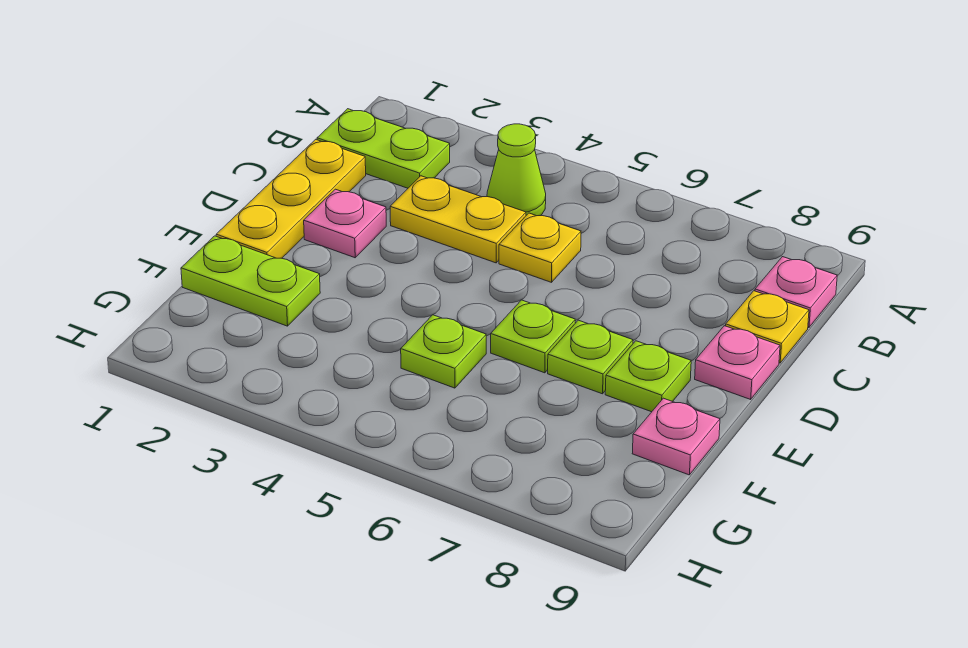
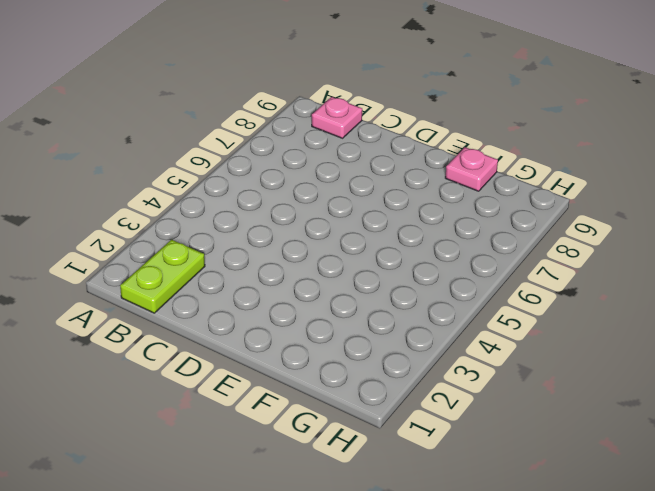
none -> lime 1x1 cone [487,124,546,216]
none -> yellow 1x3 plate [216,139,366,258]
none -> yellow 1x2 plate [390,176,526,263]

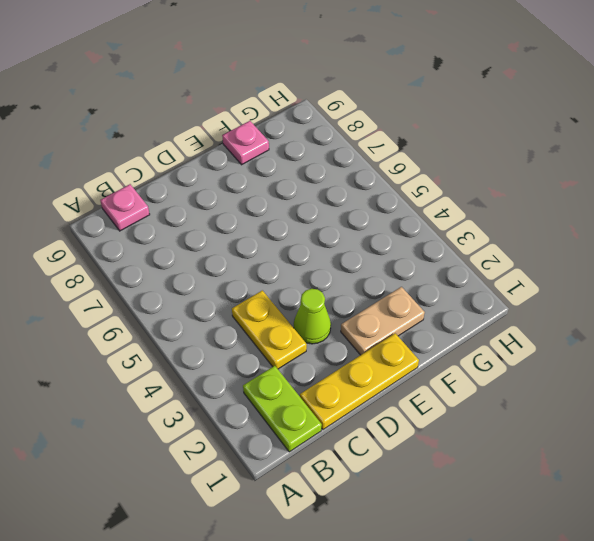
lime 1x1 cone [294,289,331,344] -> lime 1x1 cone moved to [487,124,546,216]
tan 1x2 plate [341,287,425,355] -> lime 1x2 plate [181,236,320,326]
none -> yellow 1x1 plate [499,213,581,282]
none -> yellow 1x1 plate [726,291,809,363]
none -> pink 1x1 plate [304,189,386,258]

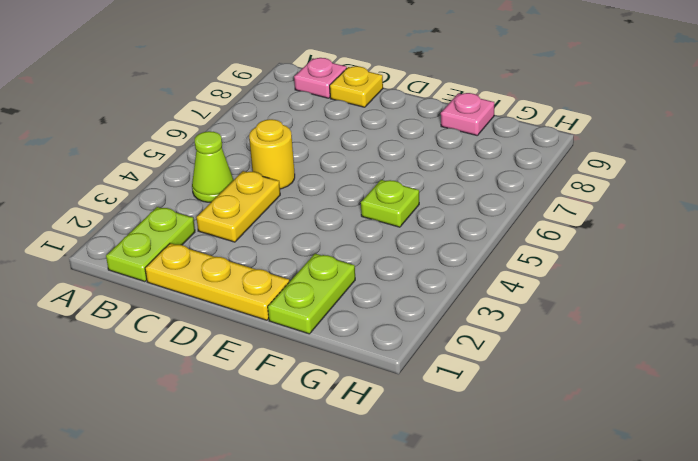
yellow 1x1 round brick [249,119,295,189] -> yellow 1x1 plate [499,213,581,282]
none -> pink 1x1 plate [304,189,386,258]
none -> pink 1x1 plate [695,326,780,399]
none -> lime 1x1 plate [491,300,575,373]

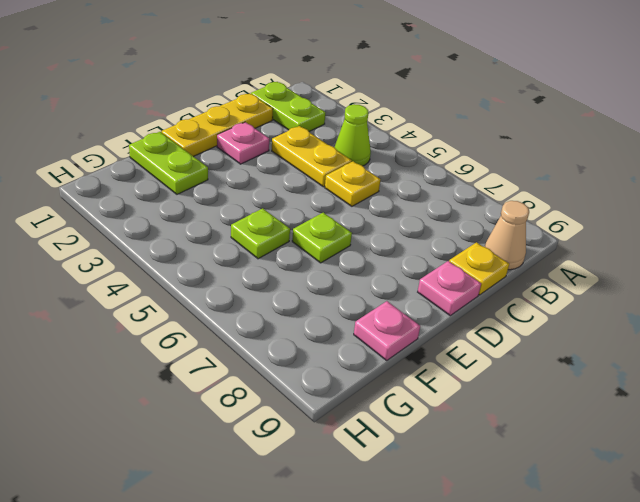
tan 1x1 cone [485,201,529,270] -> pink 1x1 plate [755,257,837,328]
none -> lime 1x1 plate [548,320,633,394]
none -> lime 1x1 plate [605,341,691,412]

